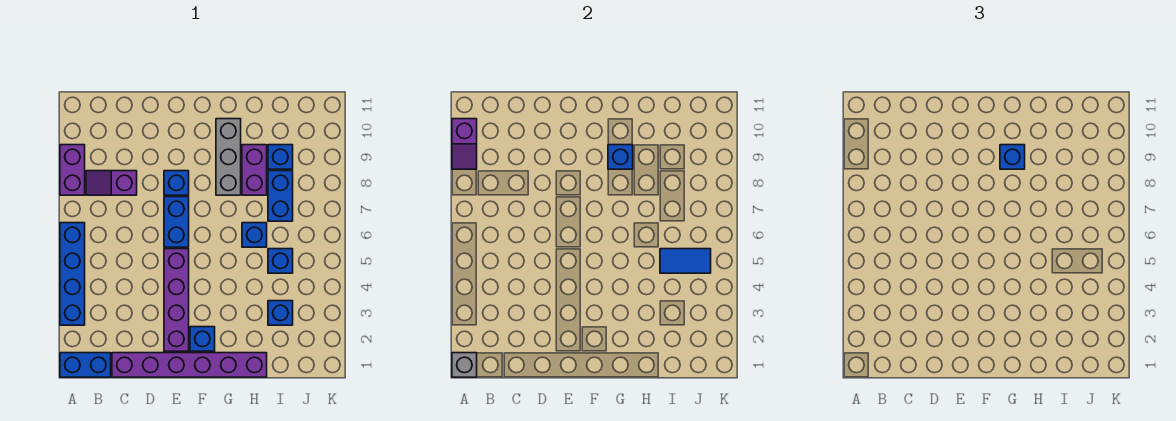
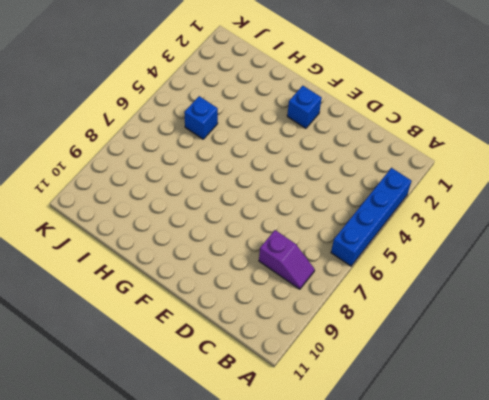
none -> blue 1x2 brick [60,353,111,377]
none -> purple 1x2 brick [60,145,85,195]
none -> purple 1x6 brick [112,353,267,377]

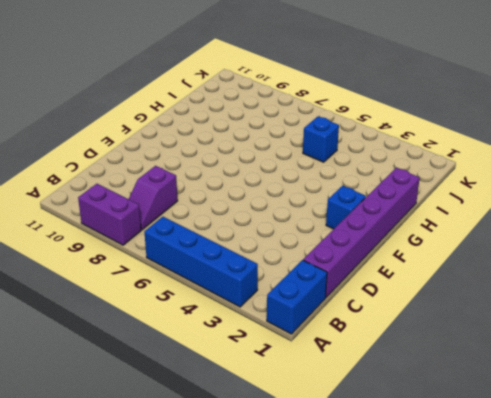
none -> purple 1x4 brick [164,249,189,351]
none -> blue 1x2 brick [164,197,189,247]
none -> blue 1x1 brick [164,171,189,195]

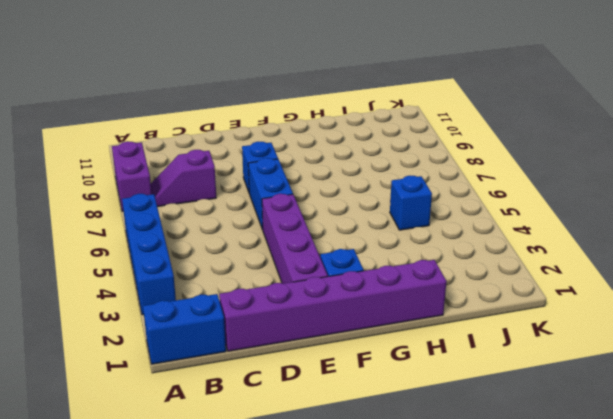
none -> grey 1x3 brick [216,119,241,195]
none -> blue 1x1 brick [242,223,267,247]
none -> purple 1x2 brick [242,145,267,195]

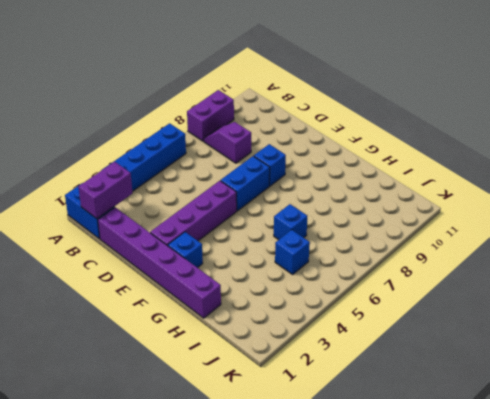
purple 1x2 brick [78,162,133,219] -> purple 1x2 brick moved to [242,145,267,195]
none -> grey 1x3 brick [216,119,241,195]
none -> blue 1x1 brick [268,301,293,325]
none -> blue 1x2 brick [268,171,293,221]

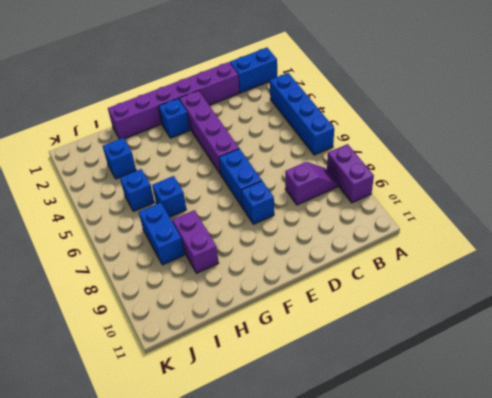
none -> grey 1x3 brick [216,119,241,195]
none -> blue 1x1 brick [268,145,293,169]
none -> grey 1x1 brick [452,353,477,377]

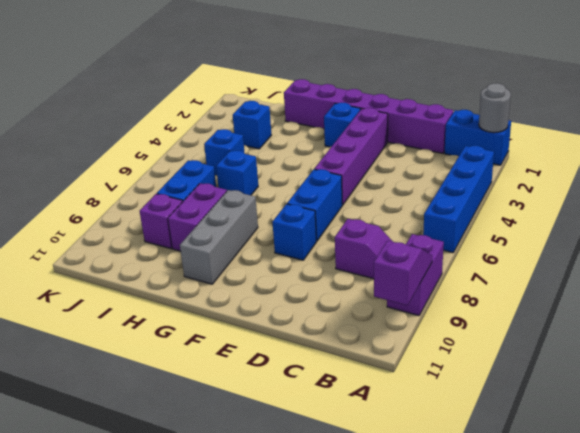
grey 1x1 round brick [479,83,511,133] -> grey 1x1 brick [452,353,477,377]
purple 1x1 brick [140,194,183,249] -> blue 1x1 brick [268,145,293,169]
none -> blue 1x1 brick [608,145,633,169]
none -> blue 1x2 tile [660,249,711,273]
none -> blue 1x1 brick [1000,145,1025,169]

